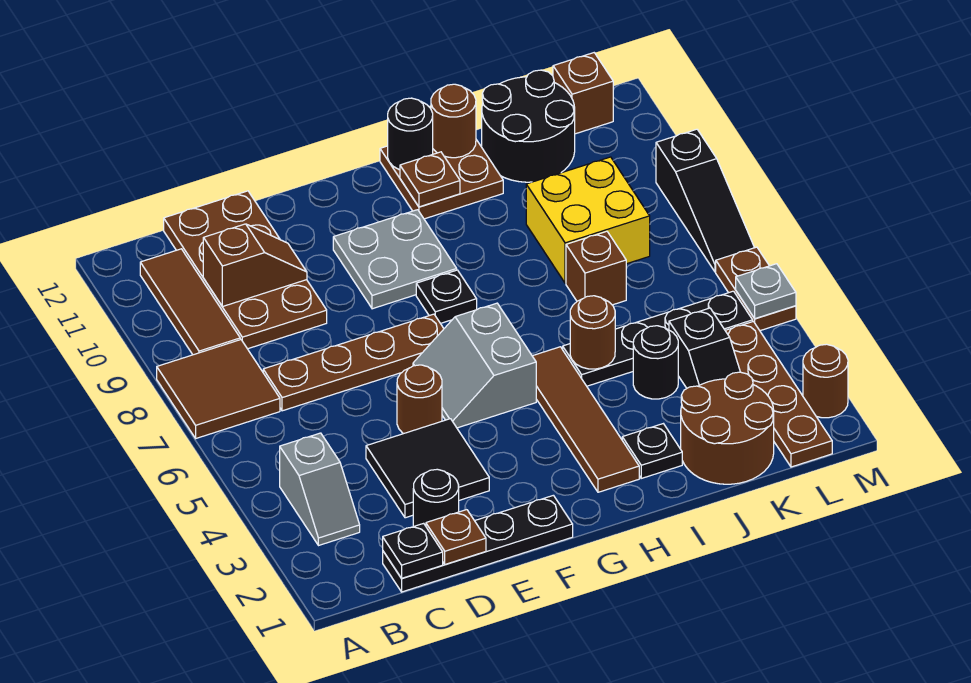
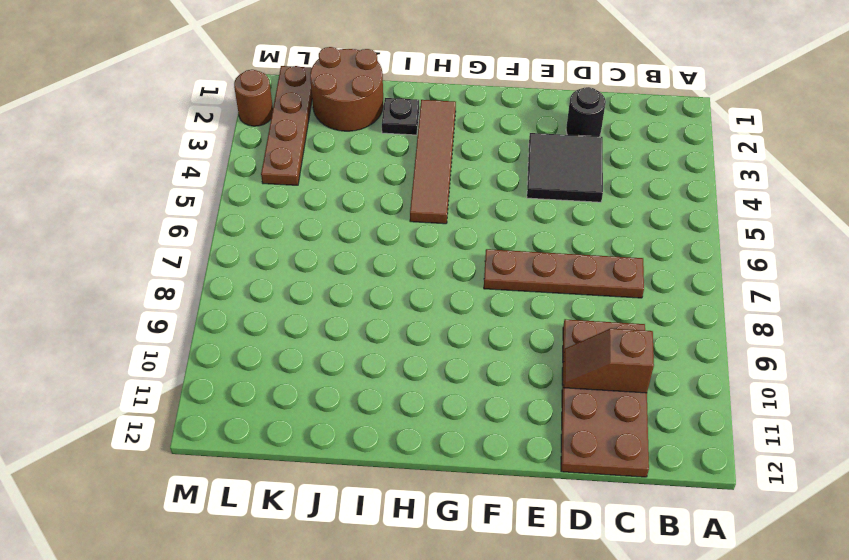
none -> brown 2x2 tile [157,340,280,438]
none -> grey 1x2 slope [280,433,360,546]
none -> brown 1x3 tile [140,249,240,355]
none -> black 1x4 plate [383,495,573,592]

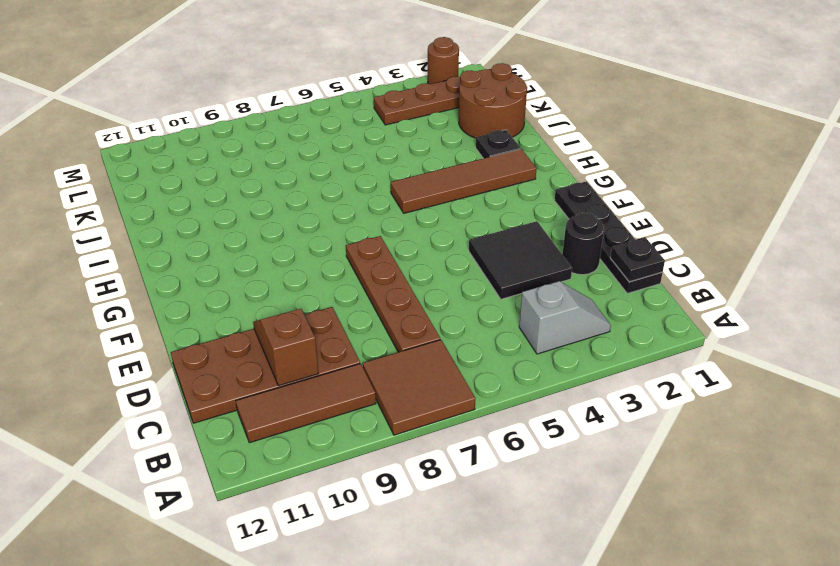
none -> brown 1x1 round brick [397,365,442,434]
none -> grey 2x2 slope [413,303,536,428]
none -> grey 2x2 plate [333,210,457,309]
none -> black 1x1 plate [416,270,477,323]

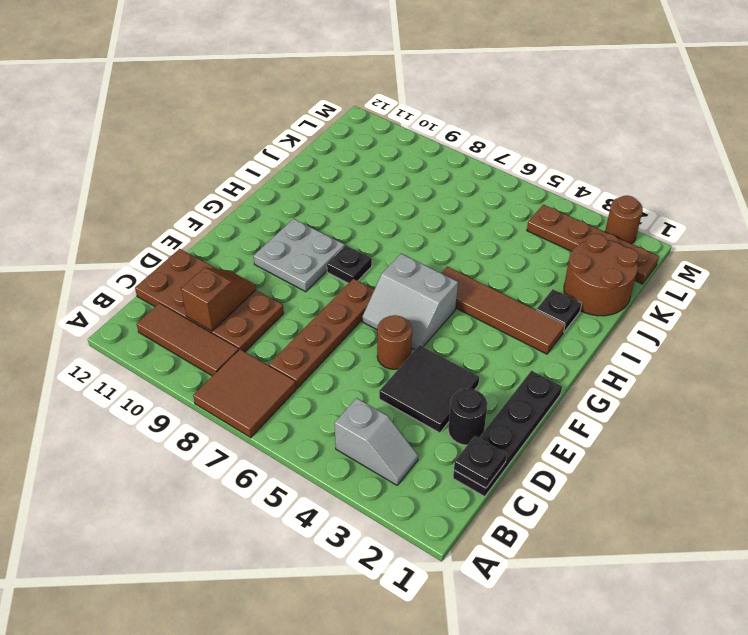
none -> brown 2x2 plate [380,140,503,219]
none -> black 1x4 plate [563,291,753,386]
none -> black 1x1 round brick [633,326,678,399]
none -> brown 1x1 brick [566,231,626,305]

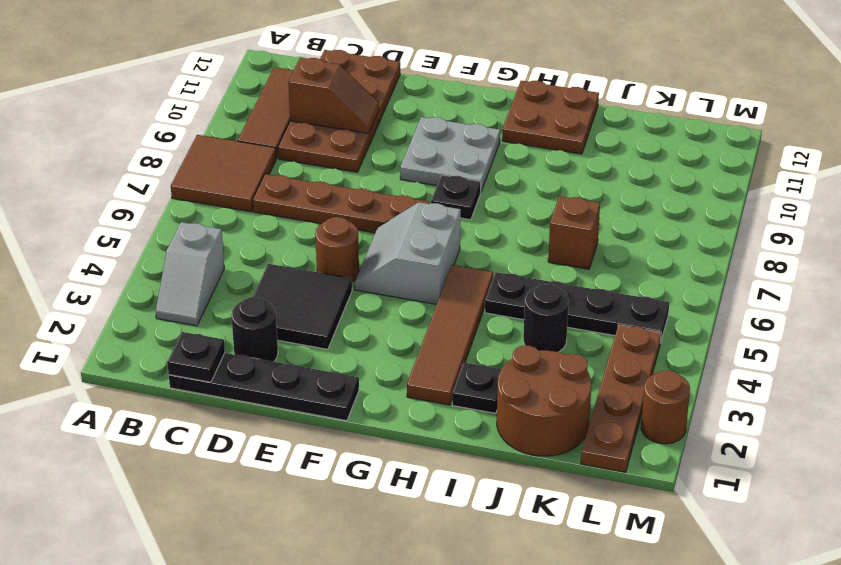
none -> yellow 2x2 brick [526,157,650,283]
none -> black 2x2 round brick [482,70,575,182]
none -> black 1x2 slope [669,308,740,388]
none -> brown 1x1 brick [553,53,613,134]

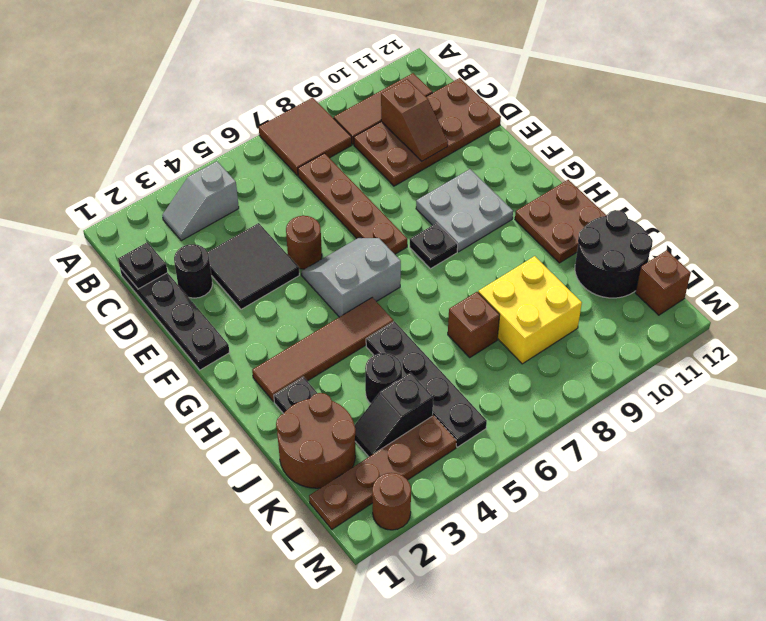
none -> brown 1x2 plate [716,247,796,331]
none -> black 1x3 slope [656,129,754,272]
none -> brown 1x1 plate [426,510,486,565]
none -> brown 1x1 plate [400,152,460,207]

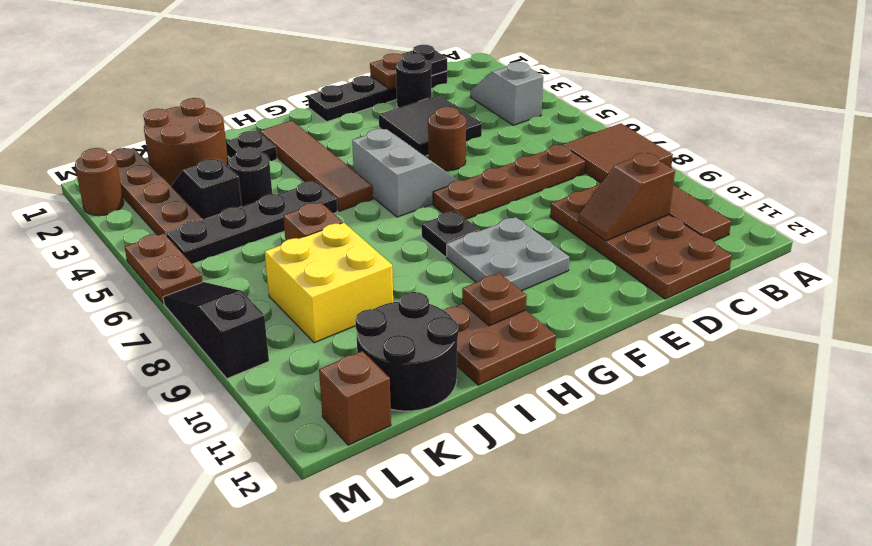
none -> black 1x1 round brick [388,98,433,170]
none -> brown 1x1 round brick [570,296,615,369]
none -> brown 1x1 round brick [431,84,476,158]
none -> grey 1x1 plate [736,264,796,319]

